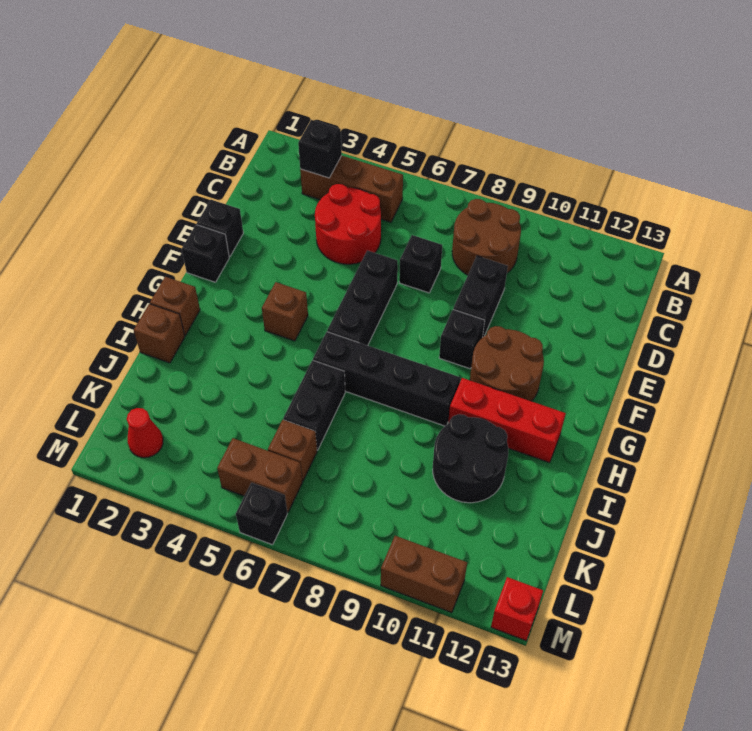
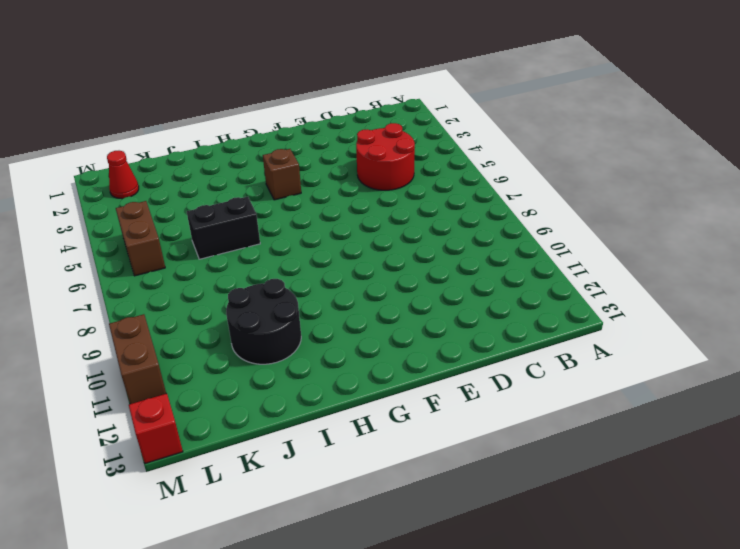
none -> brown 1x3 brick [300,156,403,222]
none -> brown 2x2 round brick [452,199,521,275]
none -> black 1x1 brick [399,235,442,293]

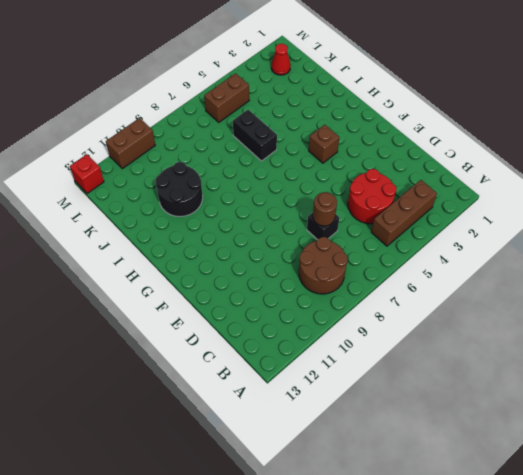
brown 1x1 round brick [313,192,337,226] -> none
none -> black 1x2 brick [453,256,508,337]
none -> black 1x1 brick [197,200,243,257]
none -> black 1x3 brick [327,250,398,346]

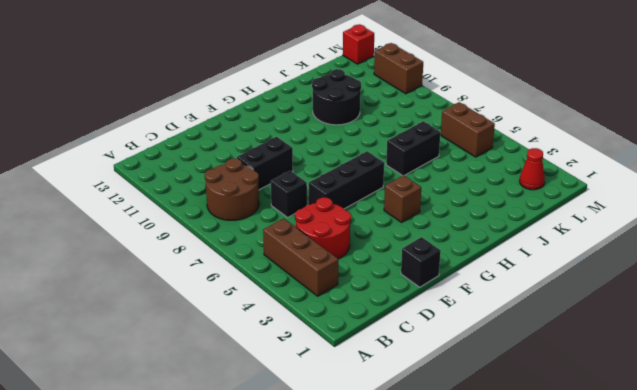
none -> black 1x1 brick [182,225,229,282]
none -> black 1x1 brick [439,310,485,369]
none -> brown 2x2 round brick [470,326,544,401]

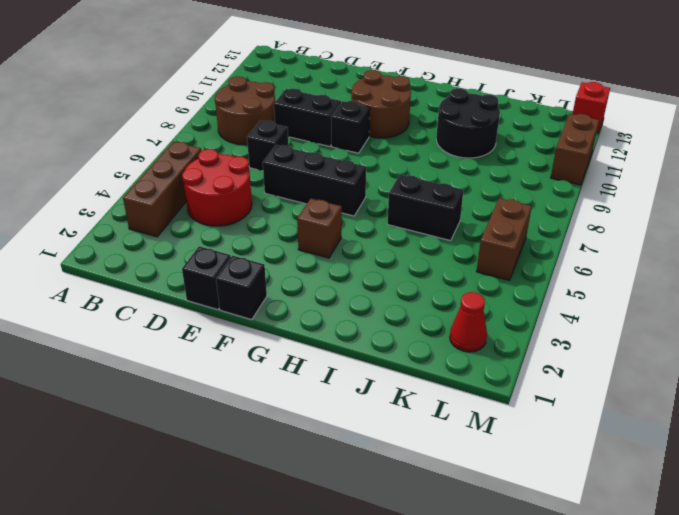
none -> brown 1x1 brick [150,277,200,335]
none -> black 1x4 brick [313,332,460,426]
none -> red 1x3 brick [448,378,566,463]

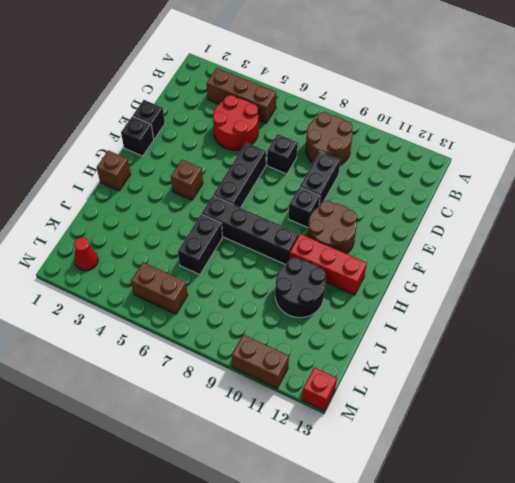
none -> brown 1x1 brick [134,304,185,363]
none -> brown 1x1 brick [268,420,317,481]
none -> black 1x1 brick [236,483,287,545]

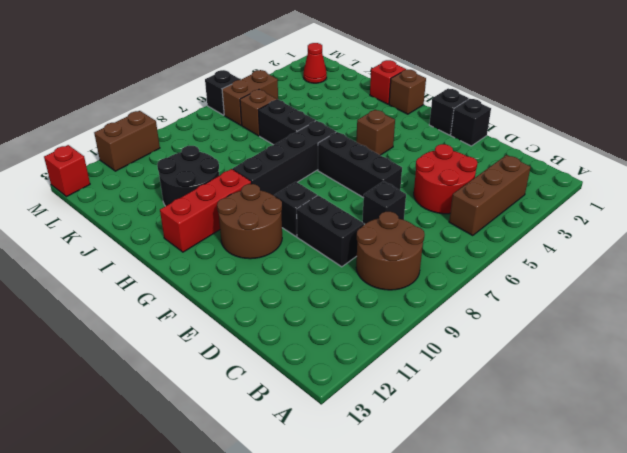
red 1x1 brick [370,60,406,104] -> brown 1x1 brick [134,304,185,363]
none -> black 1x1 brick [298,120,342,178]

